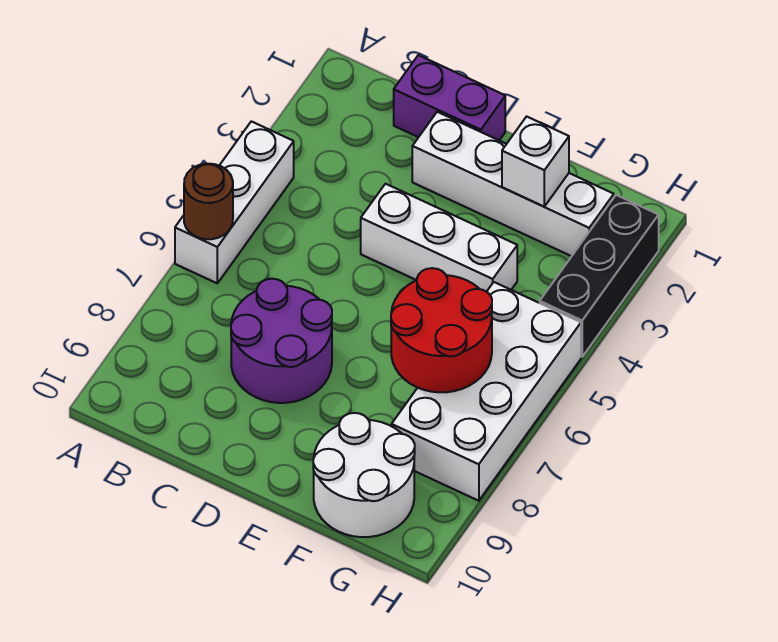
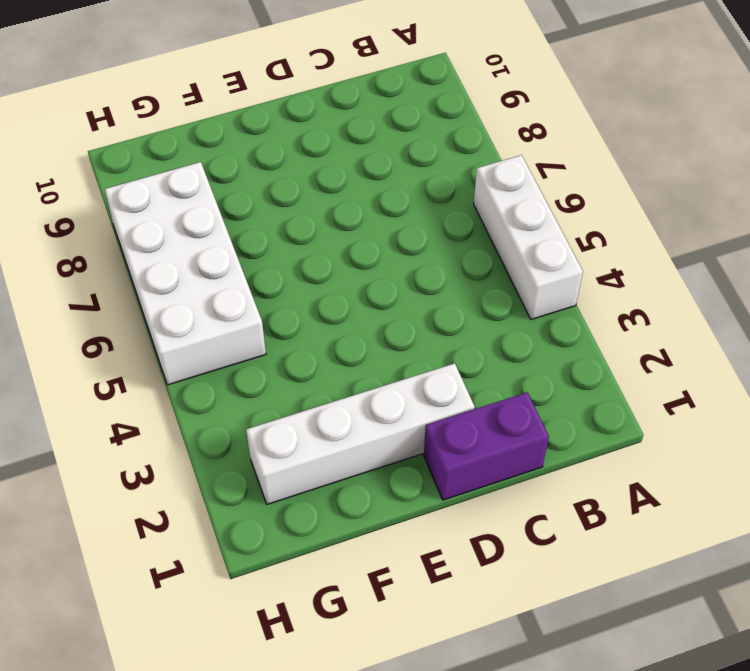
none -> purple 2x2 round brick [231,279,332,403]
none -> white 1x3 brick [361,184,517,292]

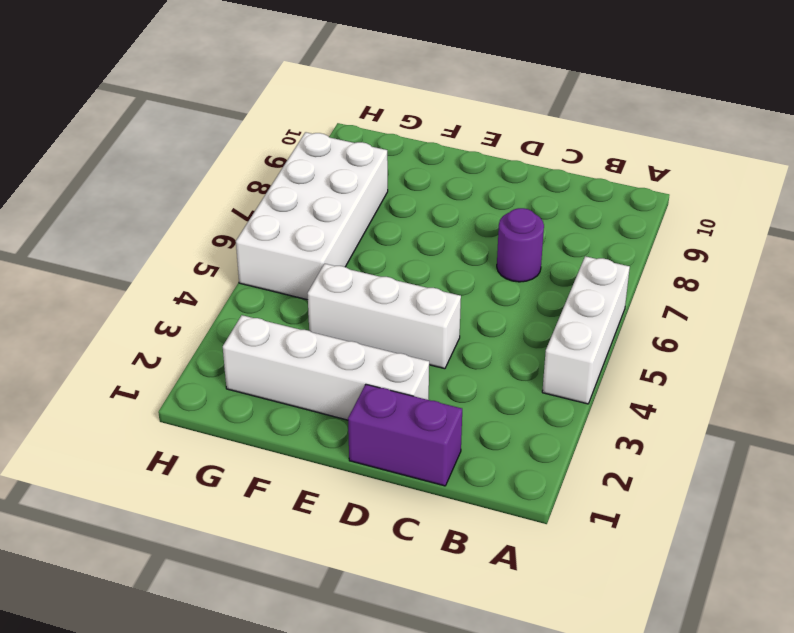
purple 1x1 round brick [497,208,544,282] -> purple 2x2 round brick [231,279,332,403]
none -> white 2x2 round brick [313,413,415,537]
none -> black 1x3 brick [540,195,659,357]

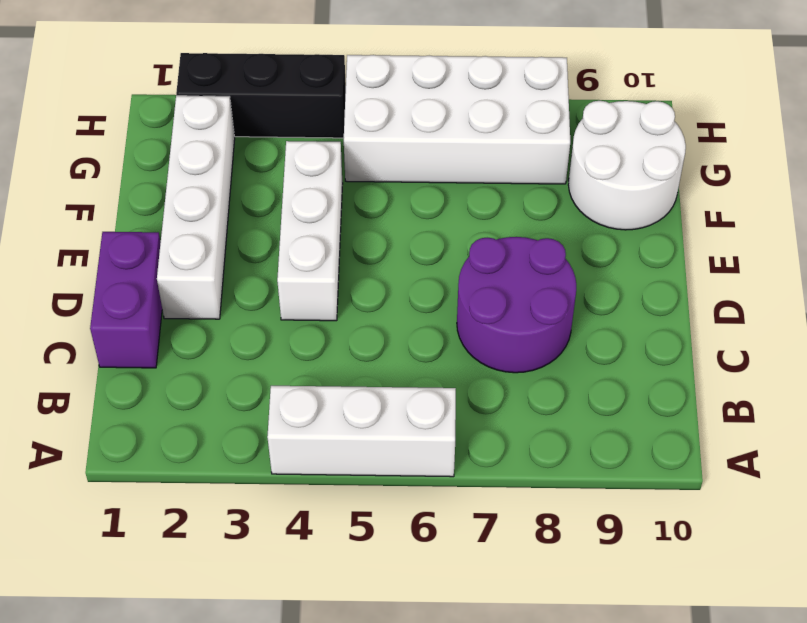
none -> brown 1x1 round brick [184,164,233,239]
none -> white 1x1 brick [502,116,569,207]

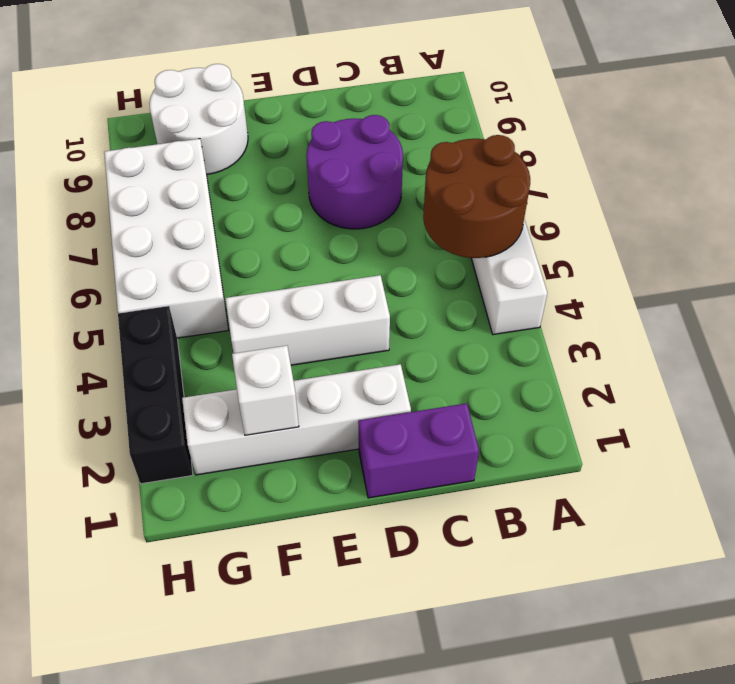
brown 2x2 round brick [423,135,530,258] -> brown 1x1 round brick [184,164,233,239]
none -> red 2x2 round brick [391,268,492,392]

